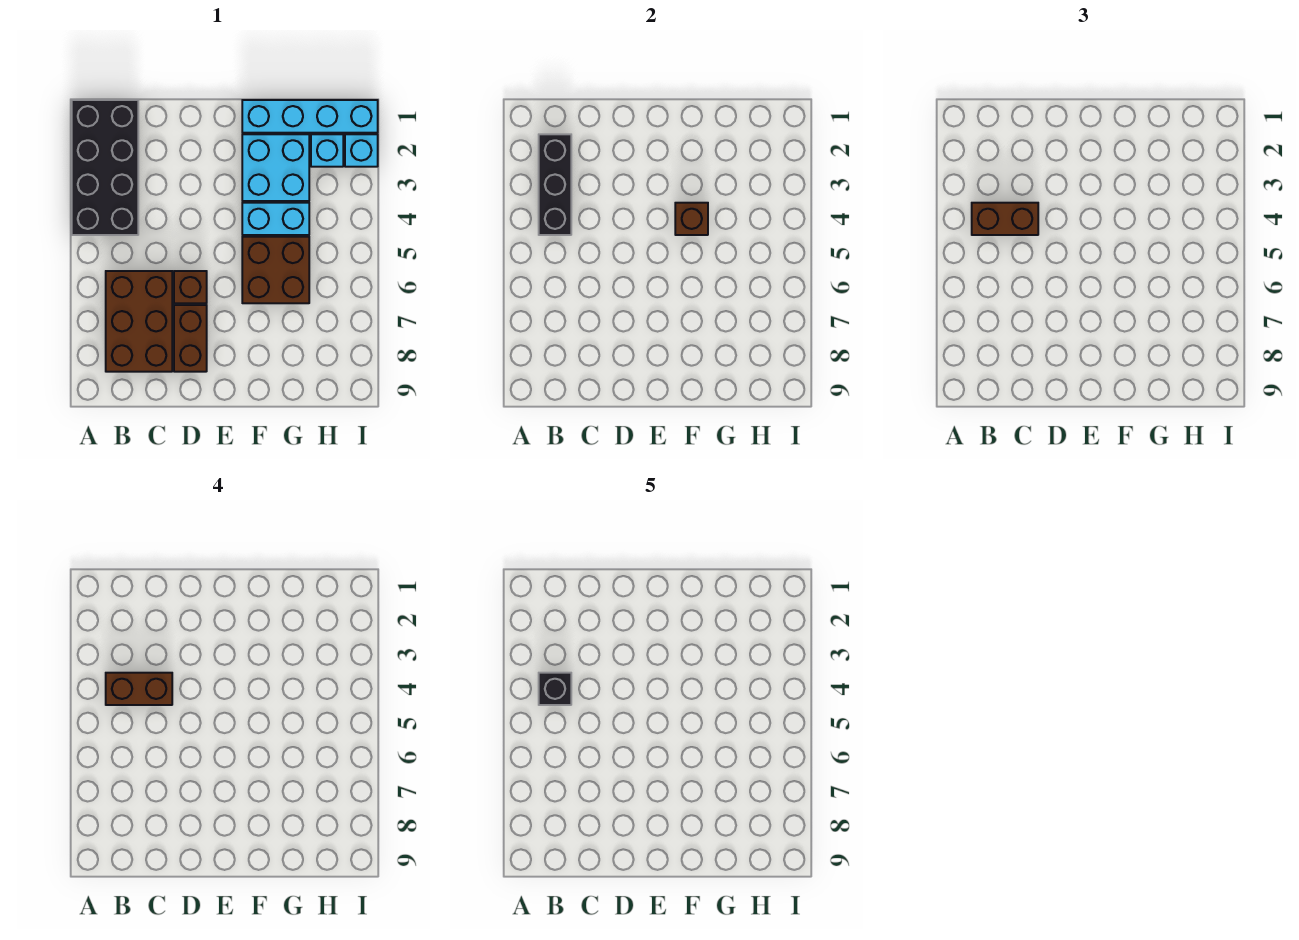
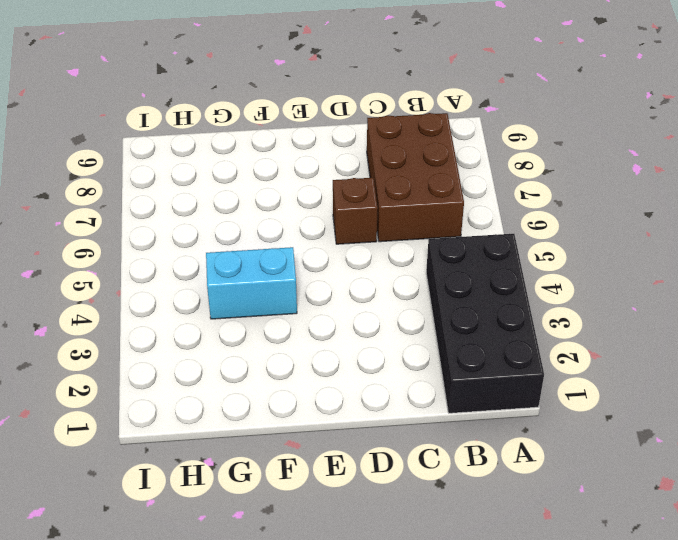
none -> brown 1x2 brick [174,305,207,372]
none -> cyan 1x4 brick [242,100,378,133]
none -> cyan 2x2 brick [242,134,309,201]

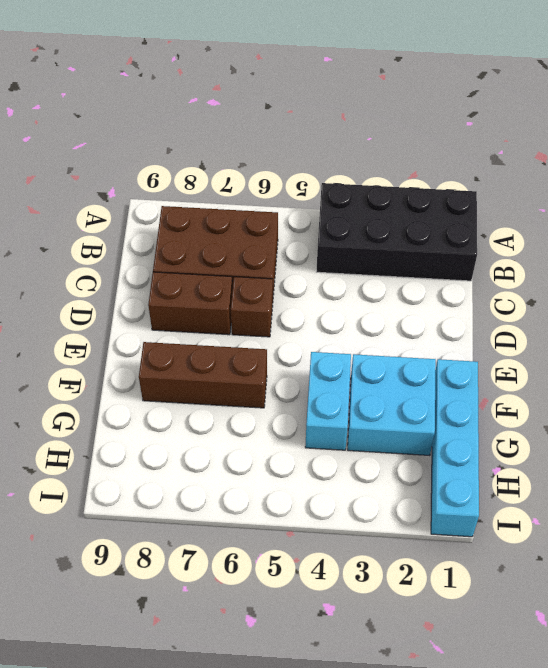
brown 1x3 brick [139,342,267,408] -> brown 2x2 brick [242,237,309,303]
none -> cyan 1x1 brick [311,134,343,167]
none -> cyan 1x1 brick [345,134,378,167]
none -> black 1x3 brick [539,134,571,235]

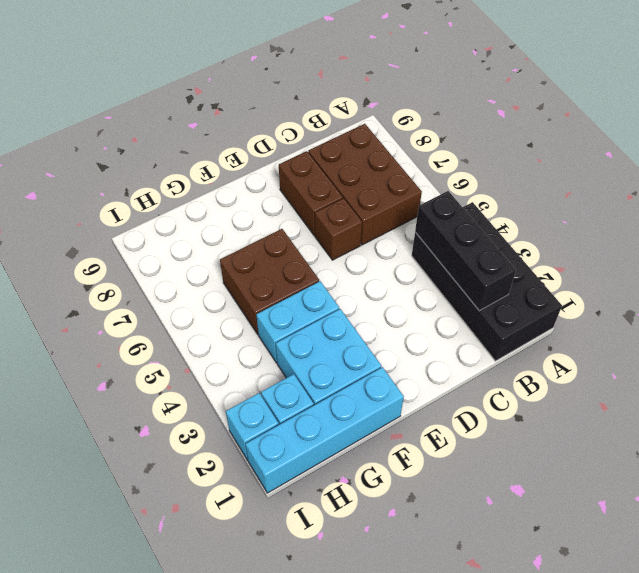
none -> brown 1x1 brick [675,203,708,235]
none -> brown 1x2 brick [972,203,1038,235]
none -> brown 1x2 brick [106,673,172,705]

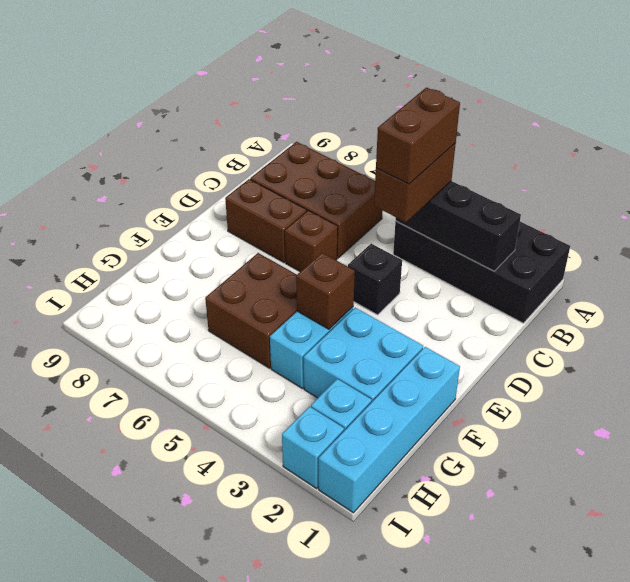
black 1x1 brick [348,244,402,315] -> black 1x1 brick moved to [539,673,571,705]

